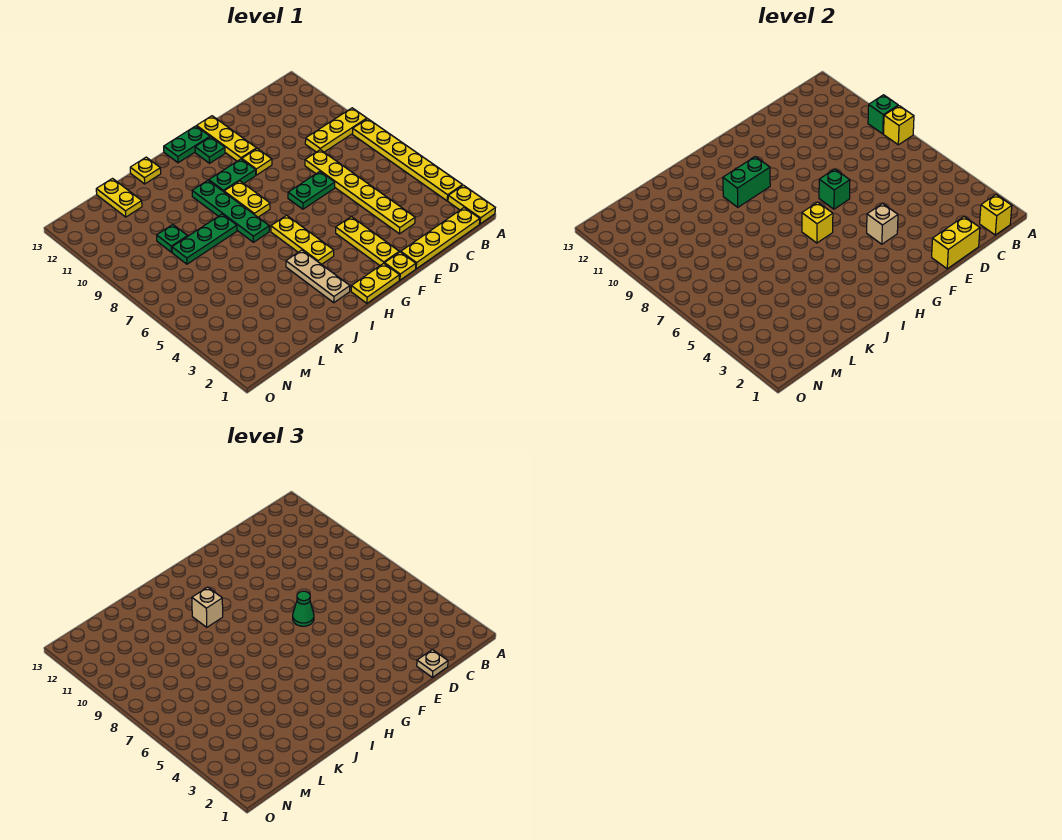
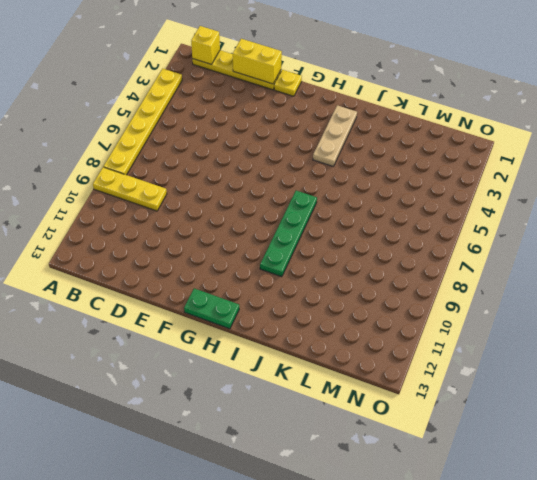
none -> yellow 1x2 plate [448,185,495,224]
none -> yellow 1x6 plate [305,150,415,234]
none -> green 1x2 plate [288,172,335,209]
none -> yellow 1x3 plate [336,217,399,265]

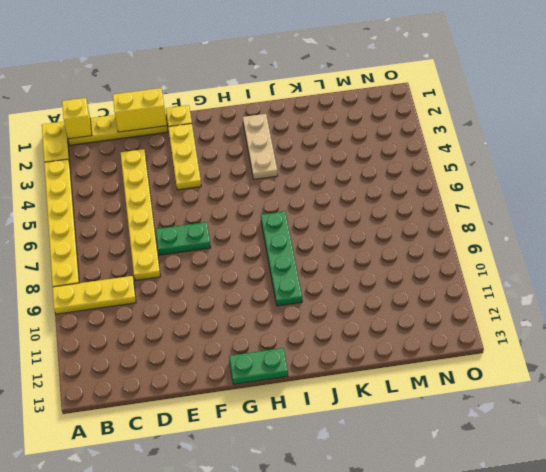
none -> yellow 1x1 plate [242,149,272,175]
none -> yellow 1x3 plate [197,116,257,161]
none -> yellow 1x2 plate [351,263,399,303]
none -> green 1x2 plate [209,159,256,192]

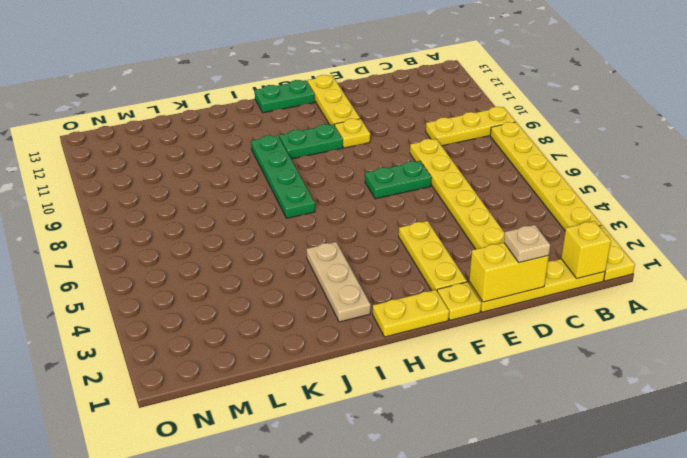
none -> green 1x1 plate [195,137,225,163]
none -> yellow 1x3 plate [271,215,334,264]
none -> yellow 1x2 plate [224,181,270,217]
none -> green 1x3 plate [172,214,237,264]

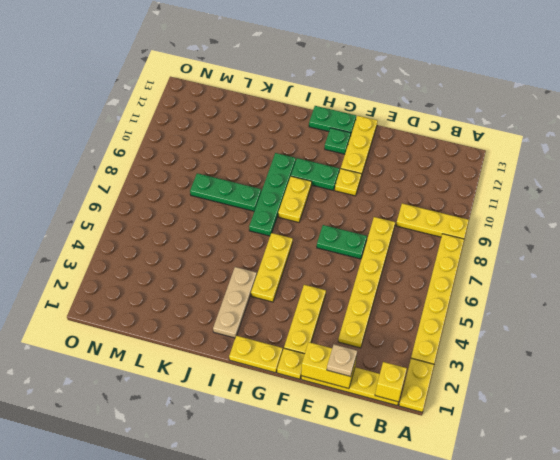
none -> yellow 1x1 plate [130,157,161,184]
none -> green 1x1 plate [157,225,188,252]
none -> yellow 1x2 plate [96,179,142,217]
none -> yellow 1x1 brick [884,106,914,145]

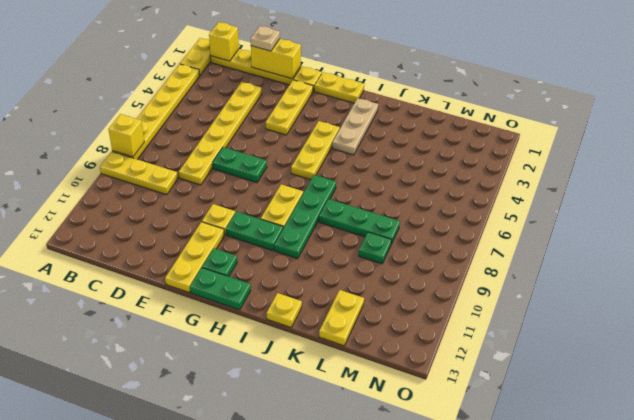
none -> green 1x1 brick [868,95,898,134]
none -> tan 1x1 brick [867,204,898,244]
none -> green 1x1 brick [819,169,850,209]
none -> yellow 1x1 brick [802,202,833,243]

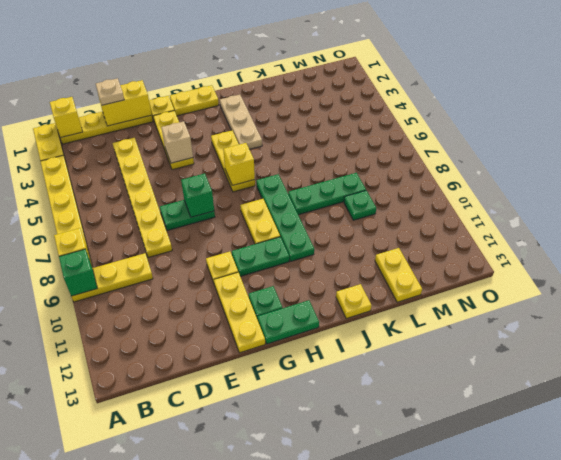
none -> green 1x2 brick [723,157,770,207]
none -> green 1x1 cone [293,591,314,626]
none -> tan 1x1 brick [192,587,223,627]

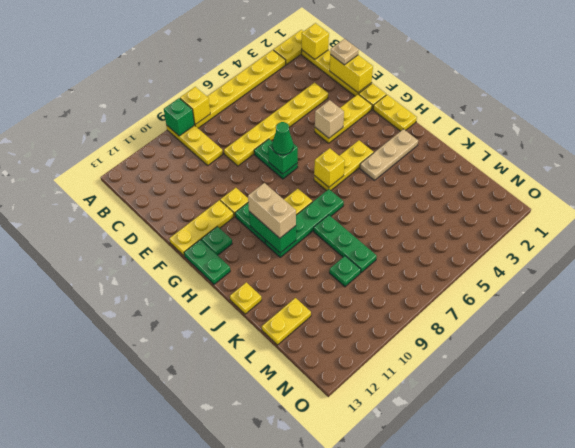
tan 1x2 brick [248,183,296,238] -> tan 1x1 brick [192,587,223,627]

